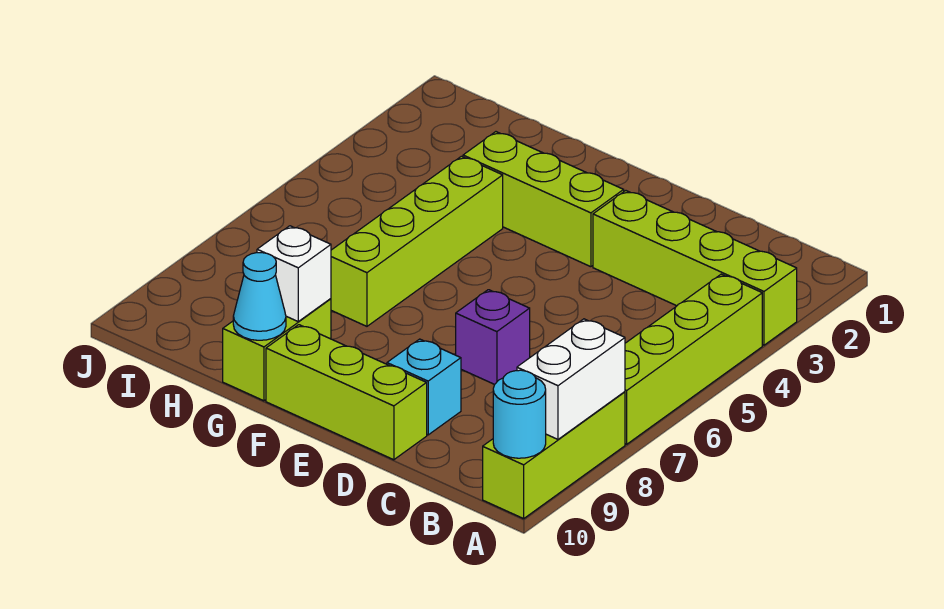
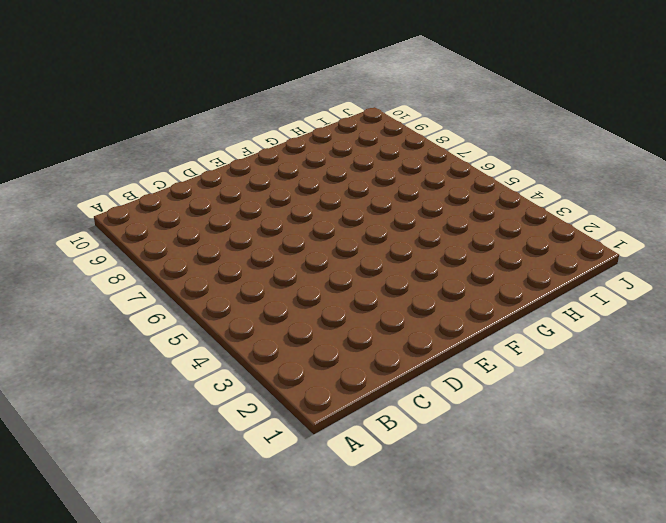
none -> lime 1x4 brick [593,191,797,345]
none -> lime 1x4 brick [625,274,762,444]
none -> lime 1x3 brick [483,392,625,519]

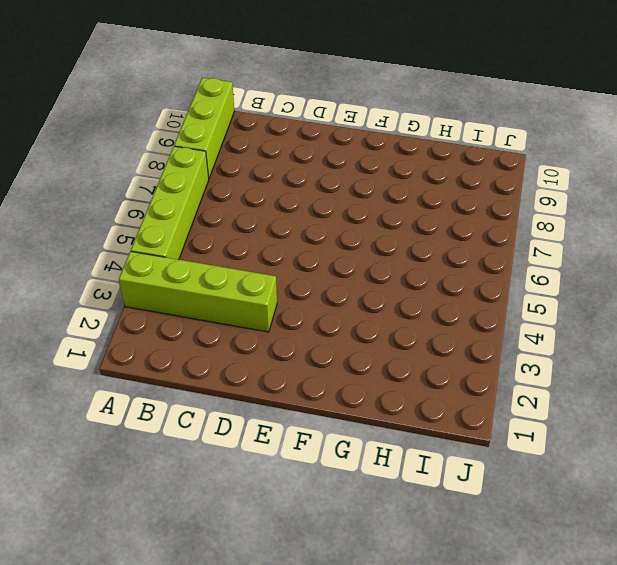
none -> purple 1x1 brick [456,290,530,384]
none -> cyan 1x1 brick [387,339,461,435]
none -> lime 1x3 brick [266,325,427,460]

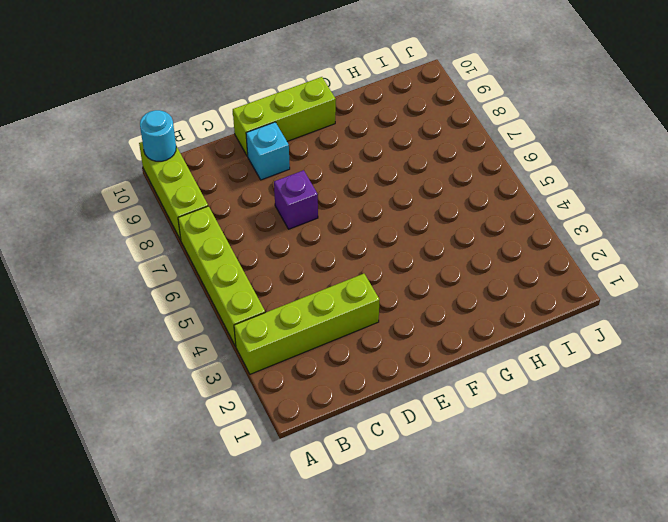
none -> lime 1x3 brick [463,132,624,267]
none -> lime 1x4 brick [331,156,503,326]
none -> lime 1x2 brick [223,299,331,401]

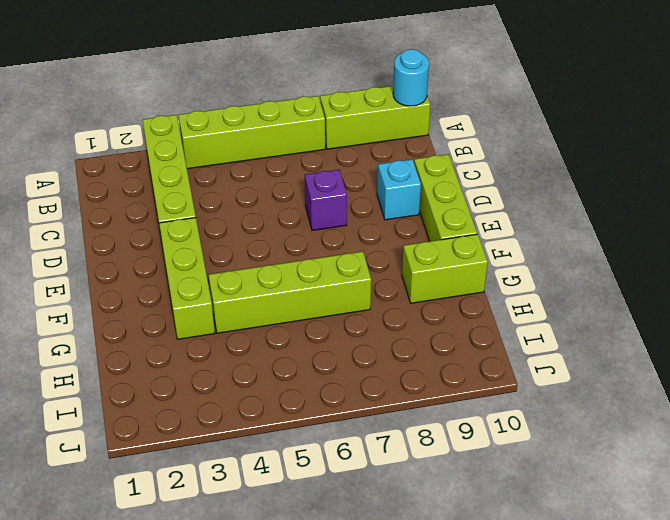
none -> white 1x2 brick [517,319,625,439]
none -> white 1x1 brick [257,226,331,321]
none -> cyan 1x1 cone [233,253,286,340]

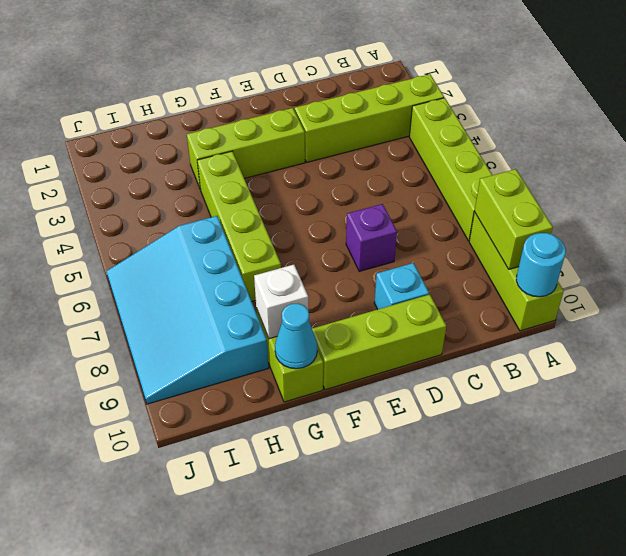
lime 1x2 brick [475,169,553,269] -> white 1x2 brick [517,319,625,439]
cyan 3x4 slope [106,216,269,404] -> none

